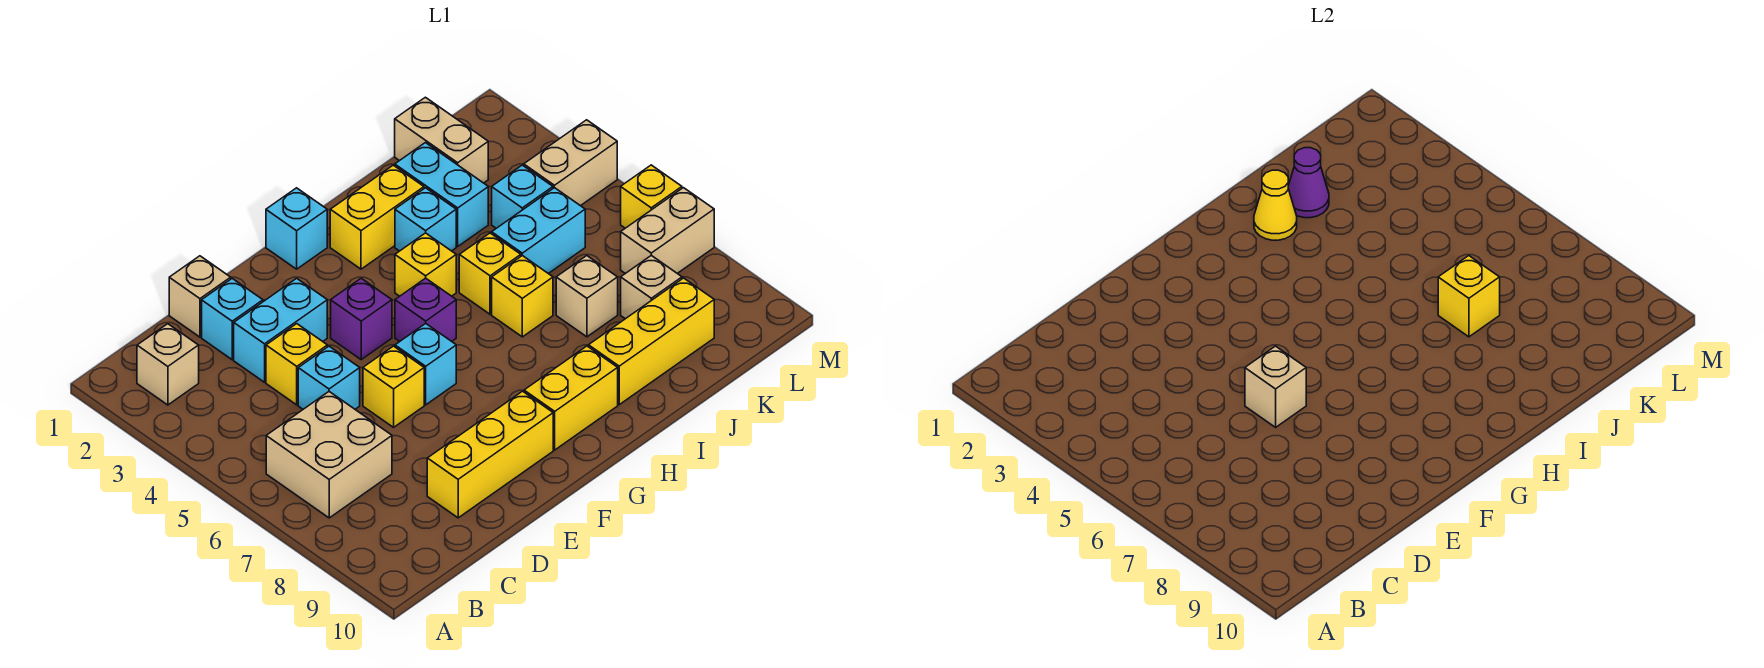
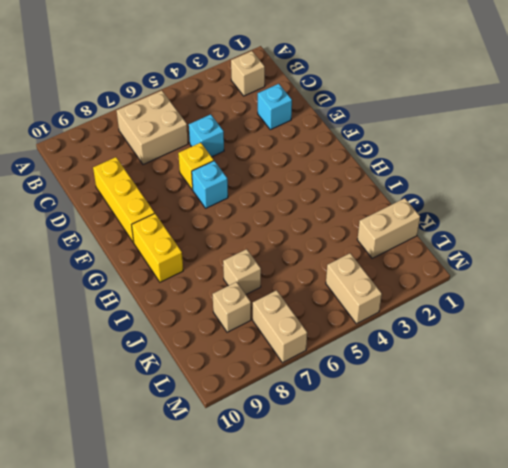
none -> tan 1x1 brick [169,256,231,337]
none -> cyan 1x2 brick [234,278,327,382]
none -> yellow 1x1 brick [266,324,327,405]
none -> purple 1x1 brick [331,278,392,359]

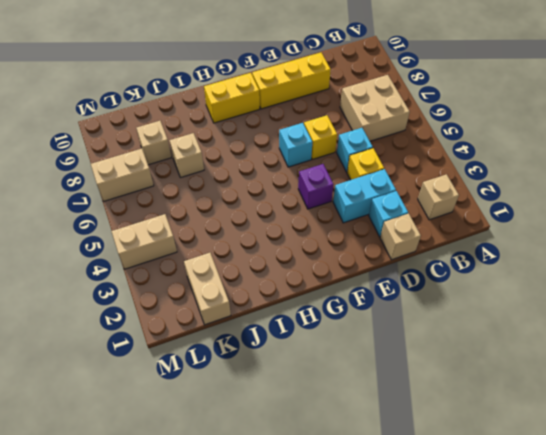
none -> cyan 1x1 brick [266,188,327,269]
none -> purple 1x1 brick [395,278,456,342]
none -> yellow 1x2 brick [330,165,424,269]
none -> yellow 1x1 brick [395,233,456,296]

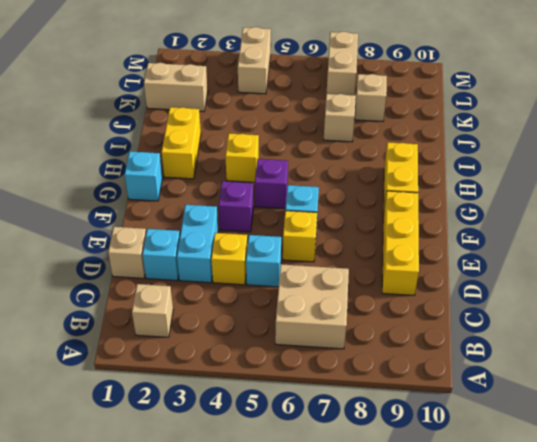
none -> cyan 1x1 brick [395,188,456,251]
none -> yellow 1x1 brick [459,233,521,314]
none -> yellow 1x1 brick [492,256,553,337]
none -> yellow 1x3 brick [589,278,714,405]

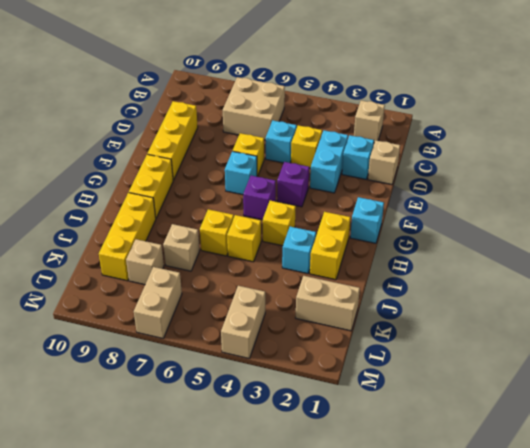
none -> cyan 1x2 brick [395,143,488,246]
none -> cyan 1x2 brick [492,188,585,274]
none -> cyan 1x1 brick [492,165,553,228]
none -> yellow 1x1 brick [621,165,682,228]

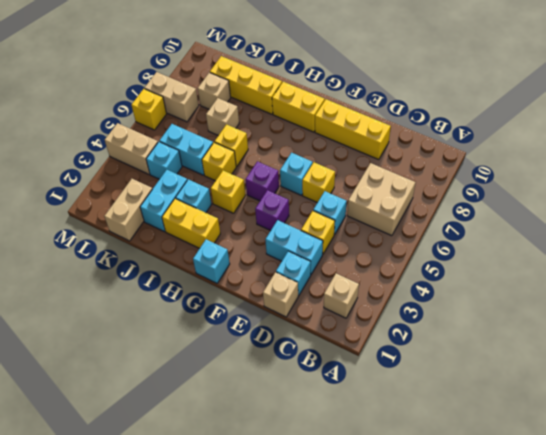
none -> tan 1x1 brick [1245,346,1306,427]
none -> yellow 1x1 cone [1254,170,1297,240]
none -> purple 1x1 cone [1288,148,1329,218]
none -> yellow 1x1 brick [1438,256,1500,337]

